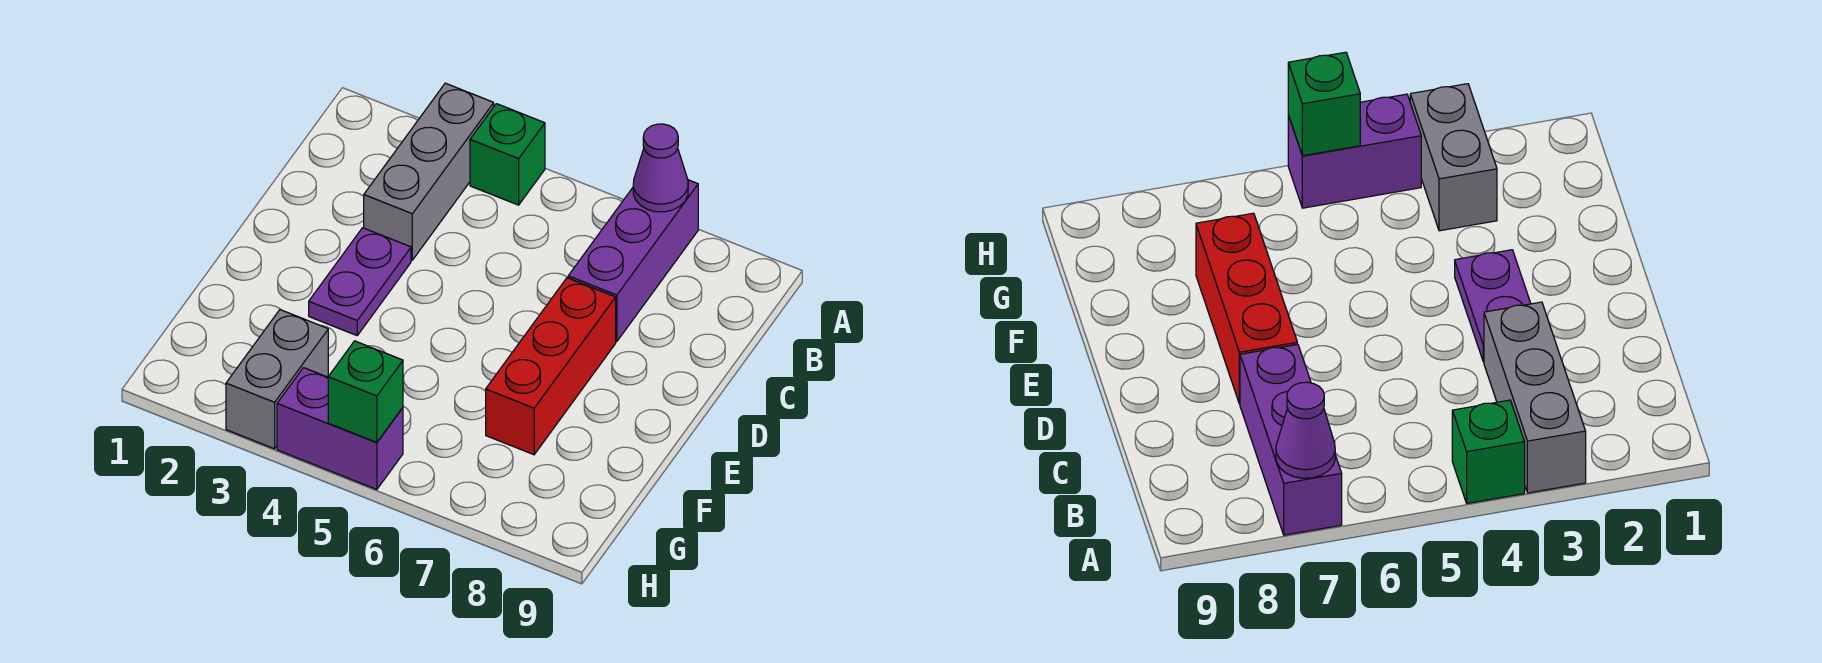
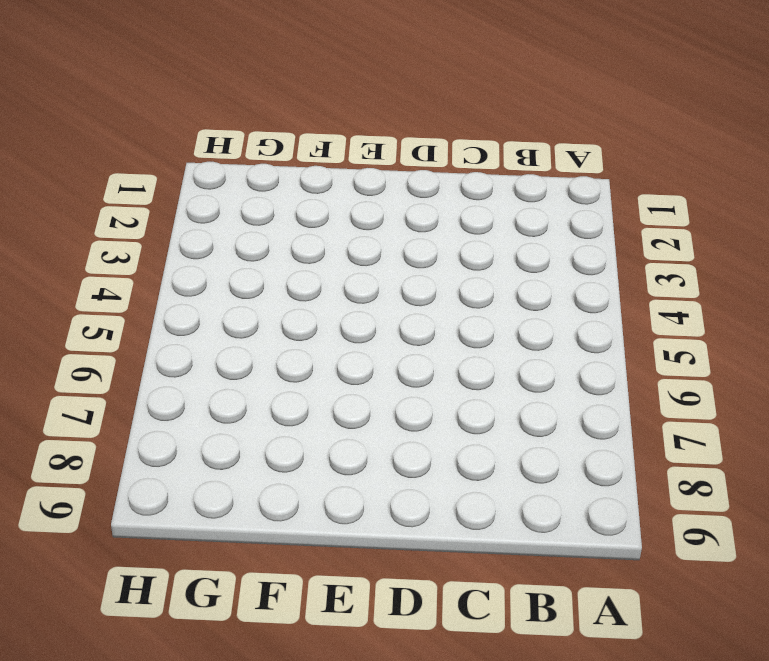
none -> grey 1x3 brick [364,83,494,260]
none -> green 1x1 brick [470,104,545,205]

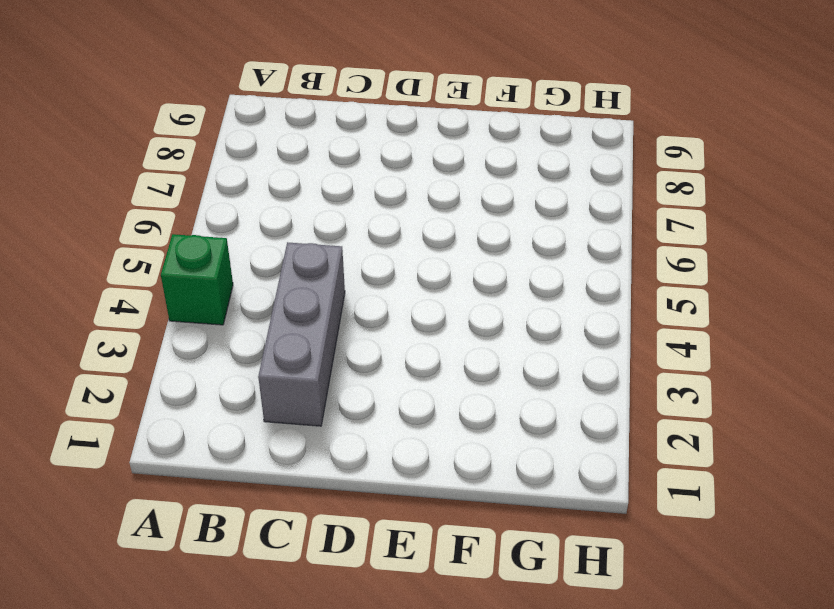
grey 1x3 brick [258,242,345,426] -> grey 1x3 brick turned to [364,83,494,260]
none -> purple 1x3 brick [568,180,698,342]
none -> purple 1x2 plate [309,228,411,335]

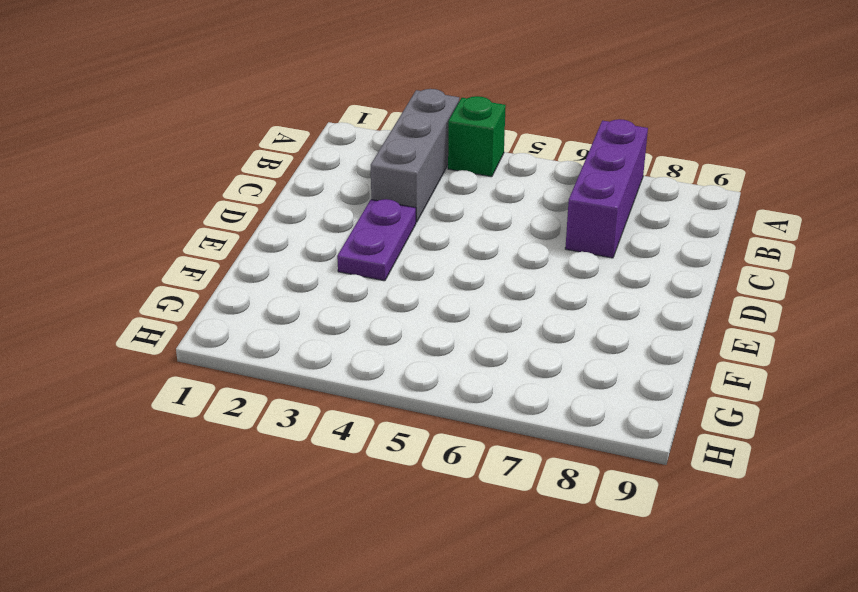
none -> red 1x3 brick [486,278,616,455]
none -> grey 1x2 brick [226,310,328,449]

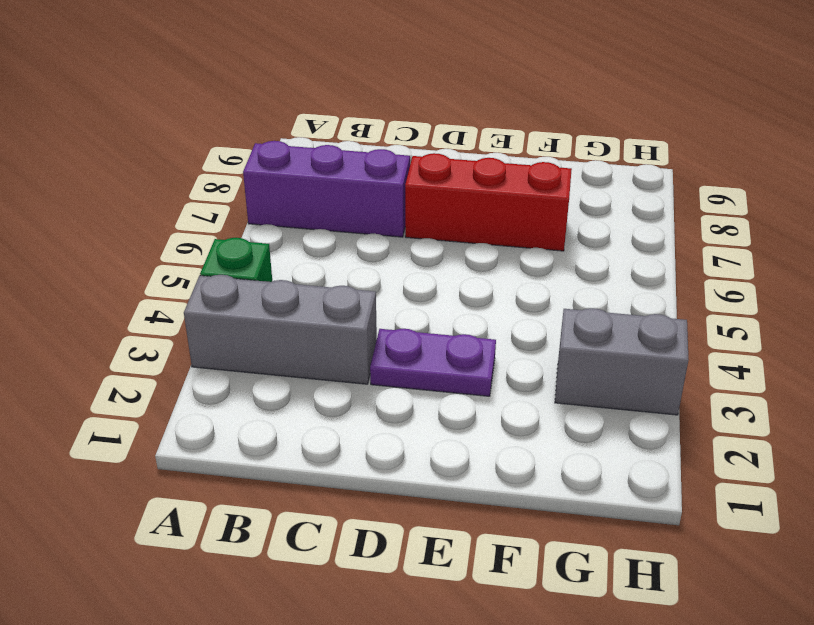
none -> purple 1x2 brick [277,368,403,489]
none -> purple 1x1 cone [633,124,688,212]

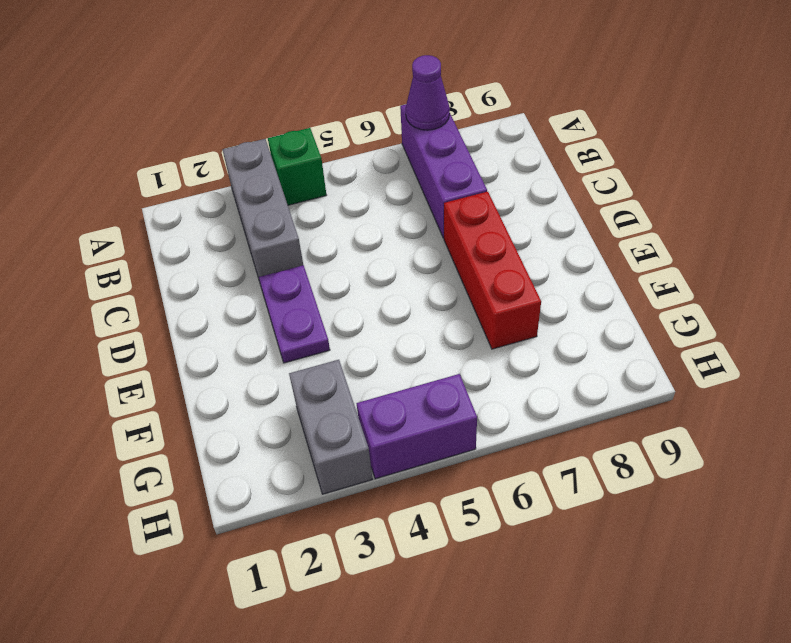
none -> green 1x1 brick [328,341,403,442]

